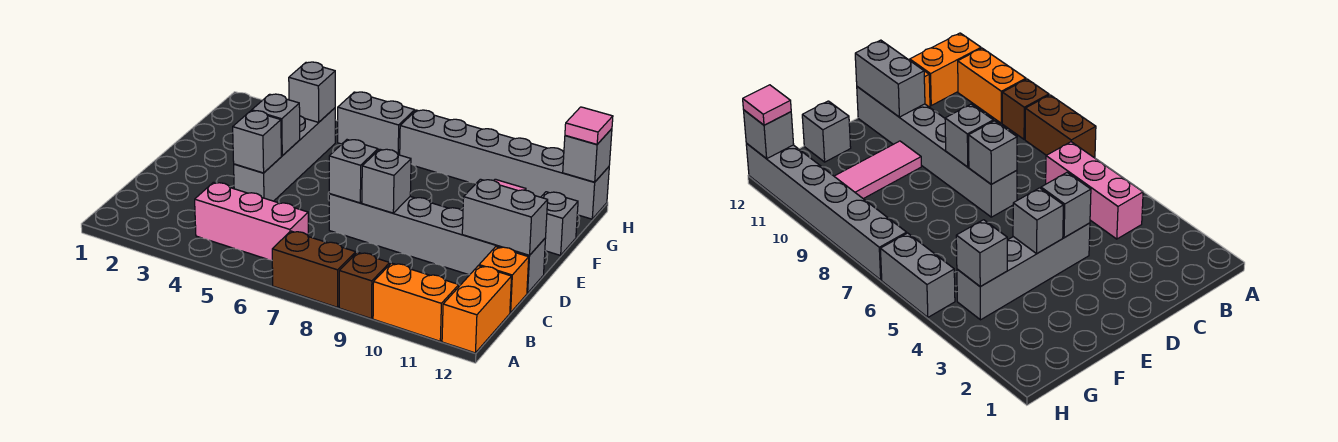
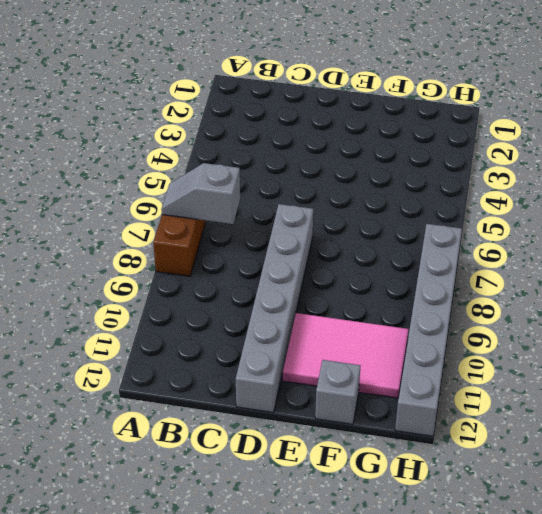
grey 1x2 slope [161,163,240,224] -> none
pink 2x3 tile [283,313,409,398] -> pink 1x3 tile [834,141,921,199]
none -> brown 1x1 brick [339,252,390,319]
none -> orange 1x2 brick [373,263,459,341]
none -> orange 1x2 brick [442,266,512,353]

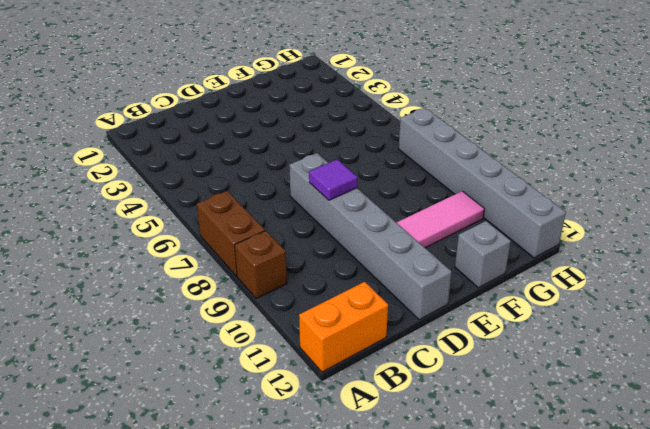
purple 1x1 tile [309,159,357,200] -> grey 1x1 brick [362,149,411,213]
none -> orange 1x2 brick [373,263,459,341]
none -> pink 1x3 brick [195,182,308,260]
none -> orange 1x1 brick [479,247,529,313]

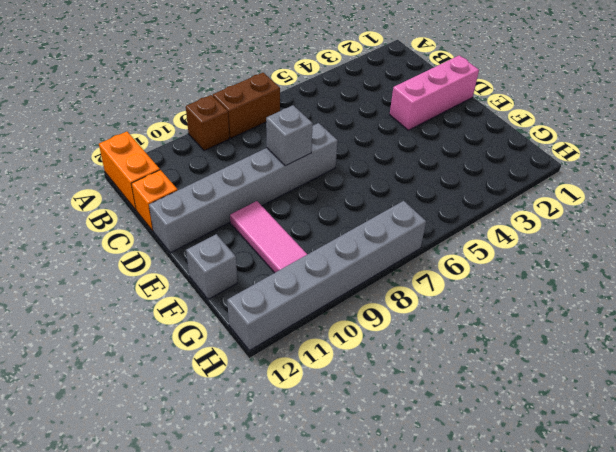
pink 1x3 brick [390,55,479,130] -> pink 1x3 brick moved to [195,182,308,260]
none -> orange 1x2 brick [373,263,459,341]
none -> grey 1x4 brick [234,108,335,201]
none -> grey 1x2 brick [338,92,415,155]

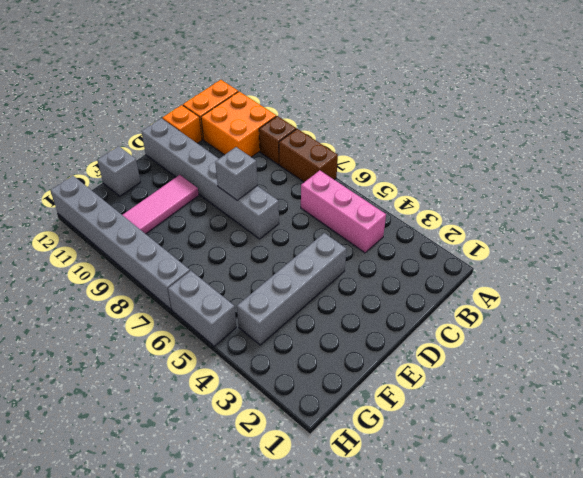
orange 2x2 brick [201,91,276,157] -> orange 1x2 brick [373,263,459,341]
none -> grey 1x1 brick [233,111,281,173]
none -> grey 1x1 brick [329,140,378,203]
none -> grey 1x2 brick [462,179,548,255]

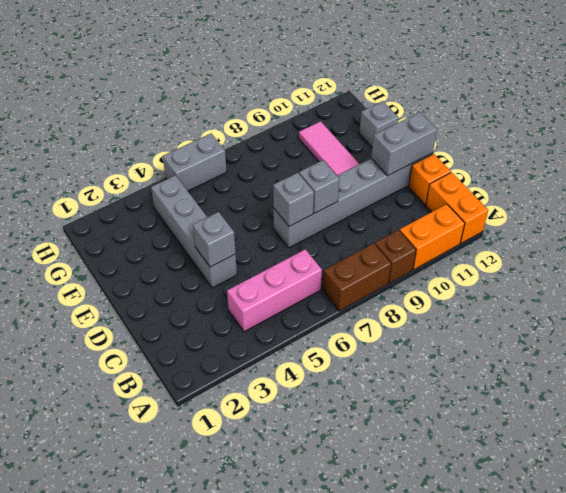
none -> grey 1x6 brick [400,110,609,219]
none -> grey 1x1 brick [252,94,300,156]
none -> grey 1x1 brick [289,62,335,122]

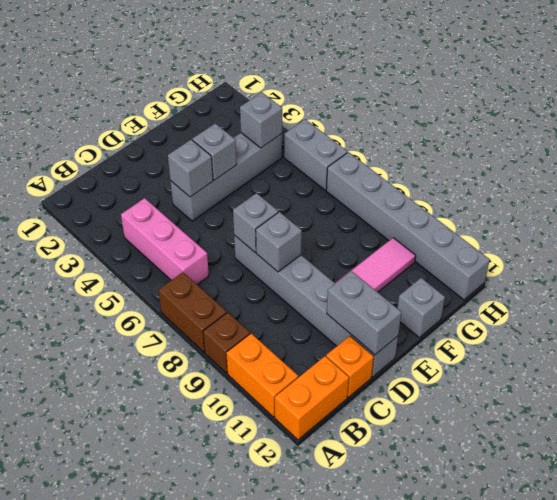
none -> grey 1x1 brick [563,129,612,182]
none -> pink 1x1 tile [565,107,613,144]

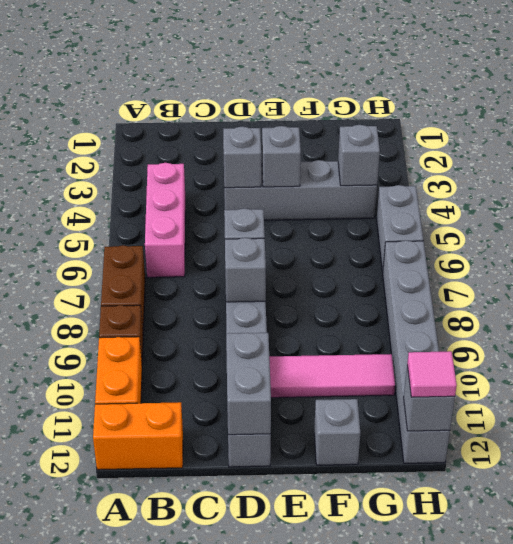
none -> orange 1x1 brick [479,247,529,313]

